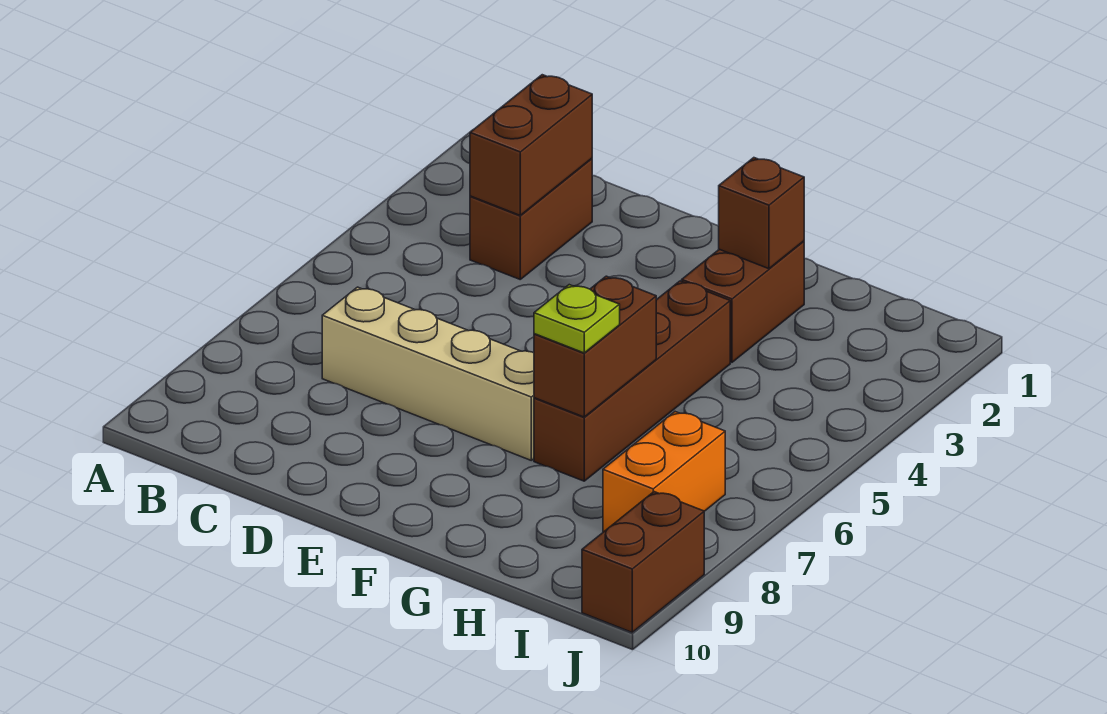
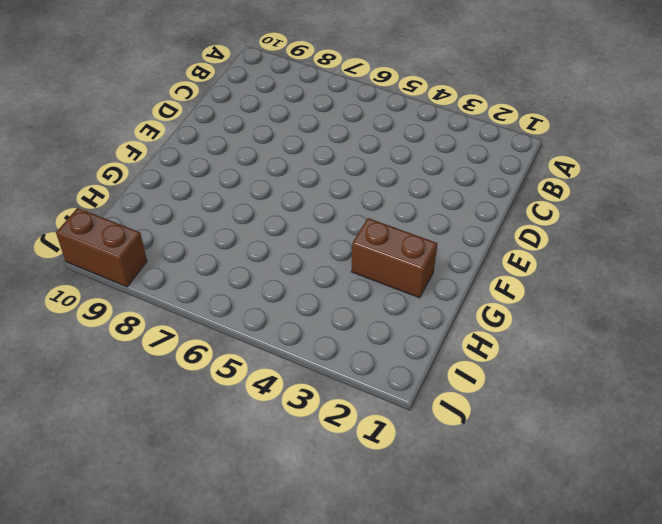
none -> brown 1x2 brick [470,158,592,279]
none -> tan 1x4 brick [322,287,534,460]

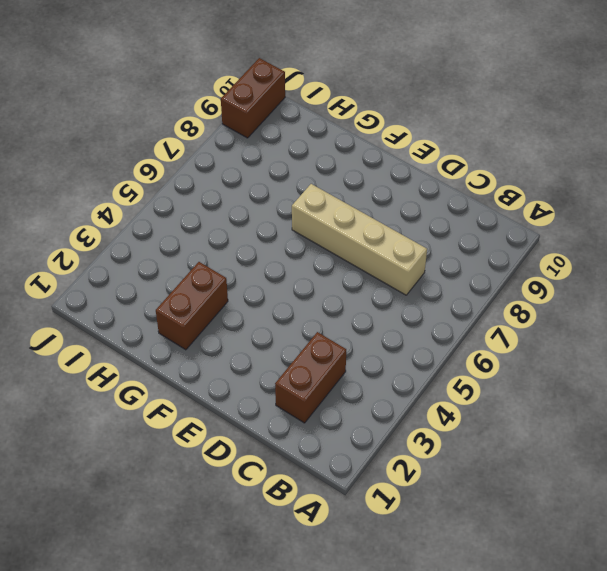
none -> brown 1x4 brick [534,281,730,481]
none -> orange 1x2 brick [603,412,725,532]

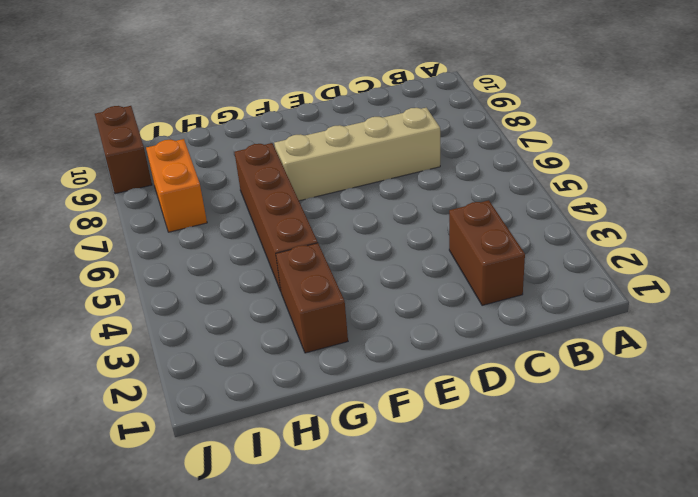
none -> brown 1x2 brick [470,75,592,215]
none -> brown 1x1 brick [719,158,804,269]

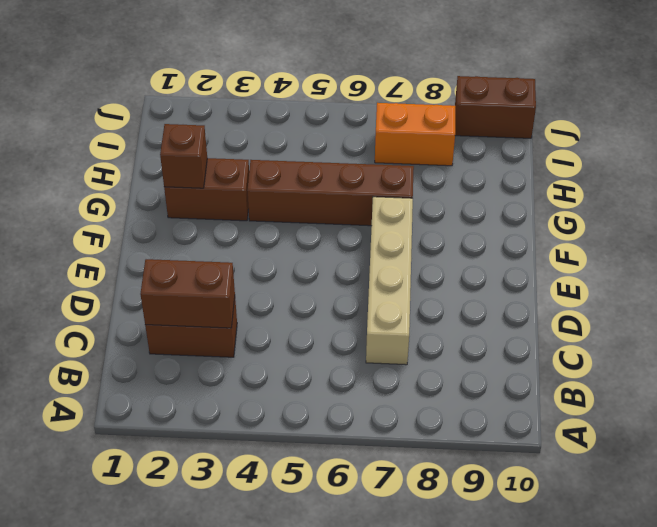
none -> brown 1x2 brick [534,276,656,417]
none -> lime 1x1 plate [534,285,620,353]

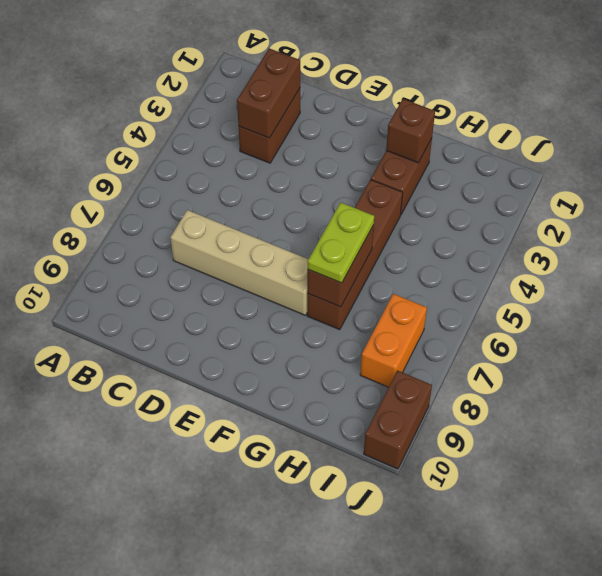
lime 1x2 plate [307,202,374,283] -> lime 1x1 plate [534,285,620,353]

